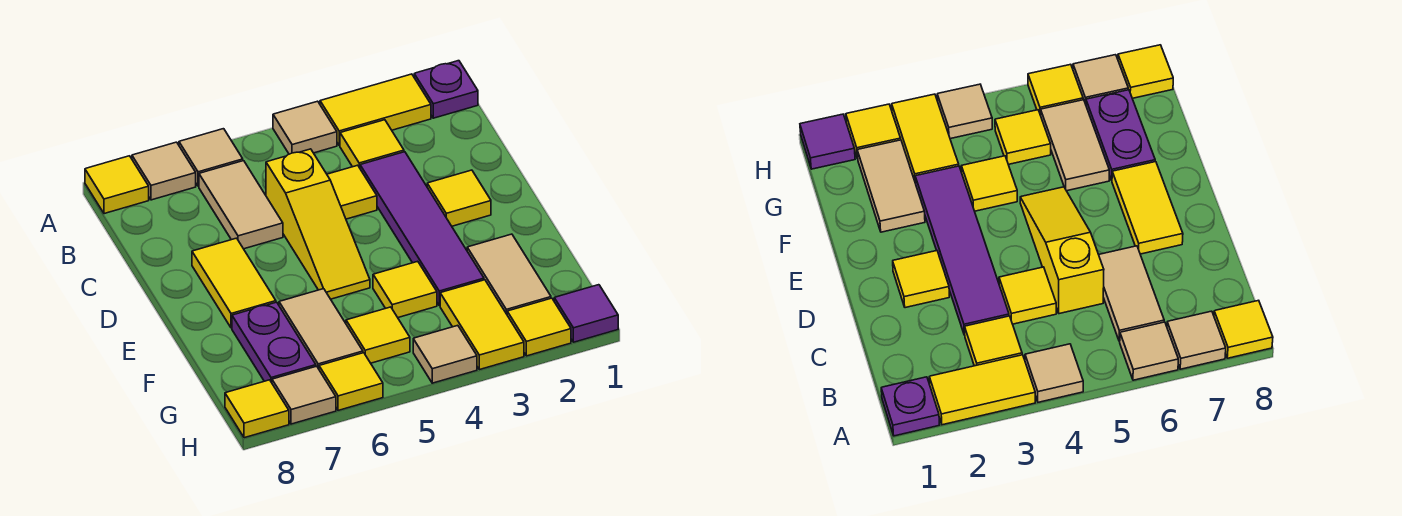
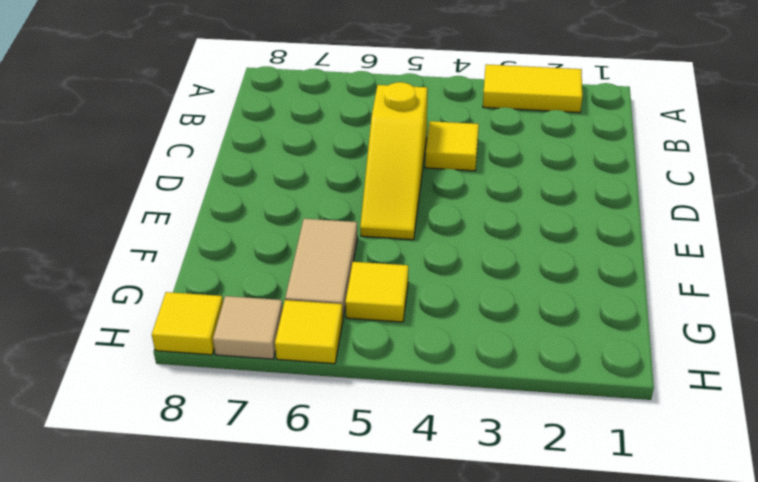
none -> purple 1x1 plate [414,61,478,118]
none -> tan 1x1 tile [273,101,337,154]
none -> tan 1x1 tile [179,129,243,186]

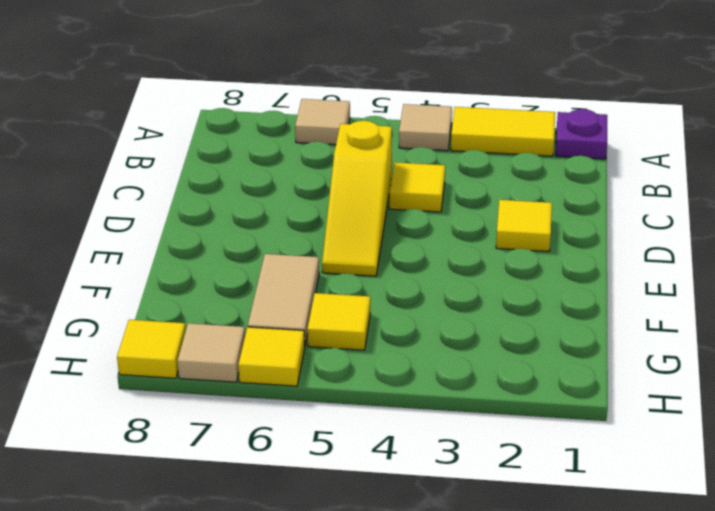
none -> tan 1x1 tile [132,142,196,200]
none -> yellow 1x1 tile [85,156,149,214]
none -> yellow 1x1 tile [340,120,404,168]

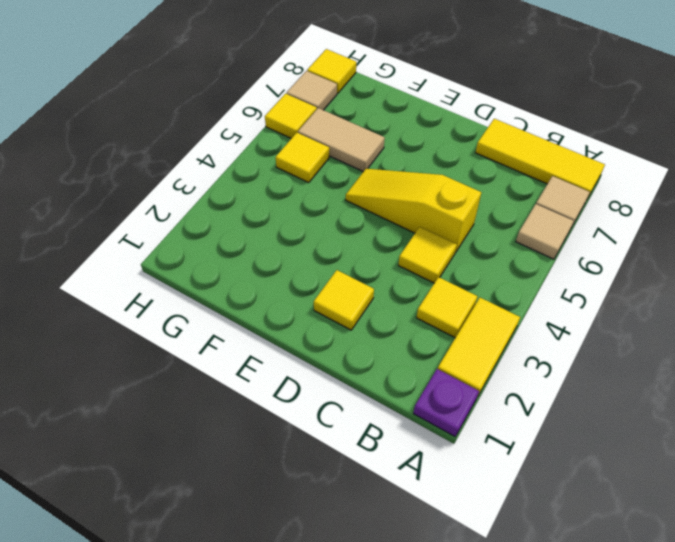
yellow 1x3 tile [475,119,605,199] -> yellow 1x1 tile [85,156,149,214]
none -> tan 1x1 tile [273,101,337,154]
none -> tan 1x2 tile [199,161,283,249]
none -> purple 1x4 tile [360,152,484,306]

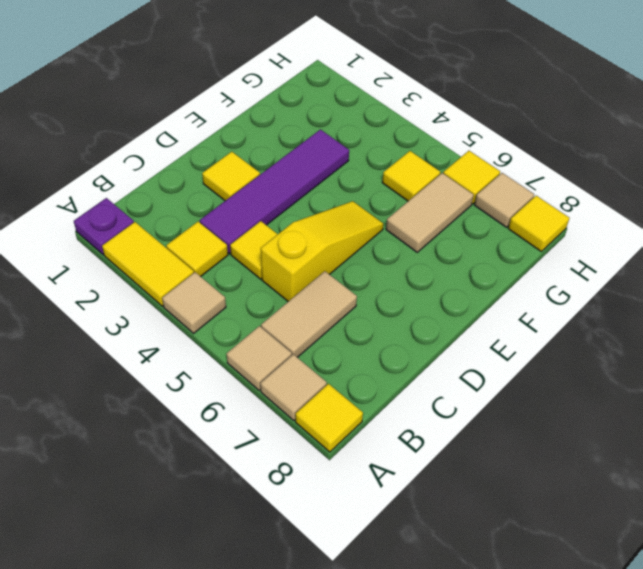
none -> yellow 1x2 tile [192,238,276,328]
none -> tan 1x2 tile [467,234,551,314]
none -> yellow 1x1 tile [373,261,437,317]

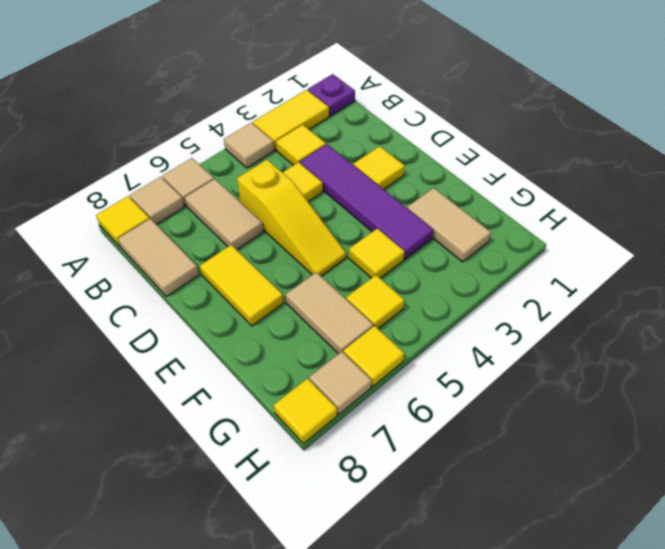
tan 1x2 tile [118,219,199,297] -> none
none -> purple 1x2 plate [232,302,316,383]
none -> yellow 1x2 tile [440,280,524,370]
none -> purple 1x1 tile [554,285,618,342]

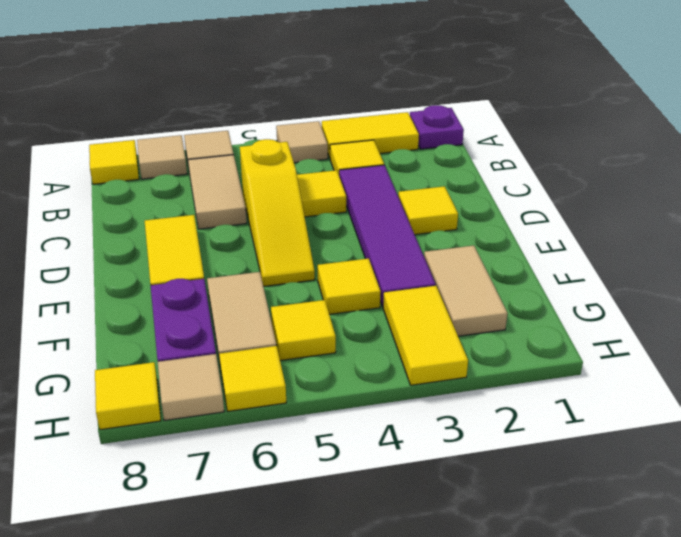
none -> purple 1x1 tile [554,285,618,342]
none -> yellow 1x1 tile [507,298,571,356]
none -> tan 1x1 tile [413,325,477,383]

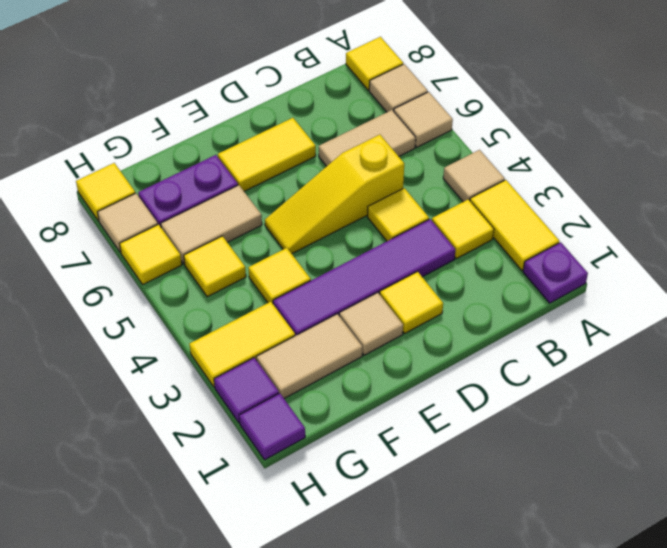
tan 1x1 tile [339,293,403,355] -> tan 1x1 tile moved to [413,325,477,383]
purple 1x1 tile [214,358,279,423] -> yellow 1x1 tile [507,298,571,356]

